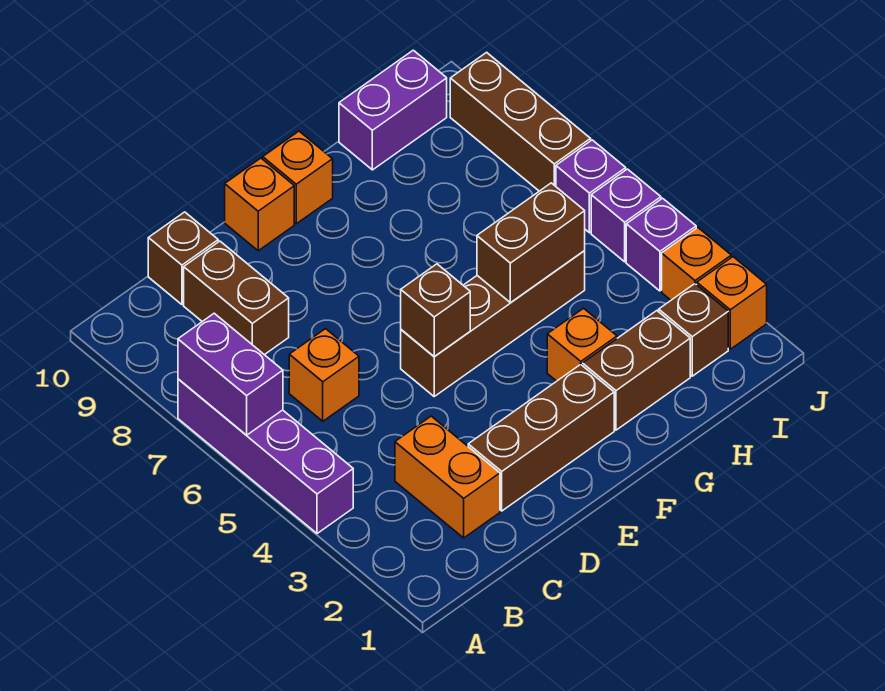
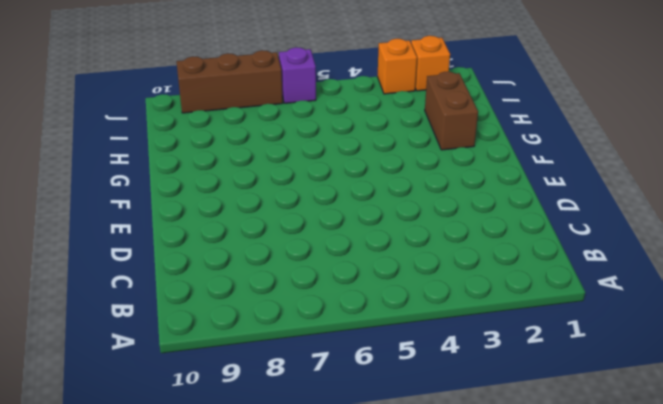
none -> purple 1x4 brick [178,379,353,534]
none -> orange 1x2 brick [395,416,500,538]
none -> orange 1x1 brick [289,329,359,421]

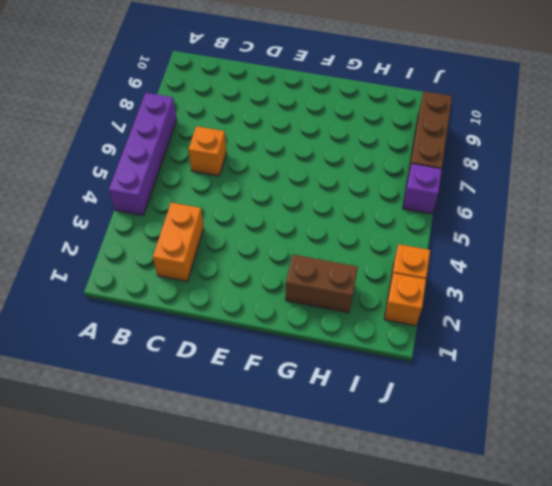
none -> brown 1x2 brick [184,241,289,355]
none -> brown 1x1 brick [148,212,218,305]
none -> brown 1x3 brick [468,364,614,511]

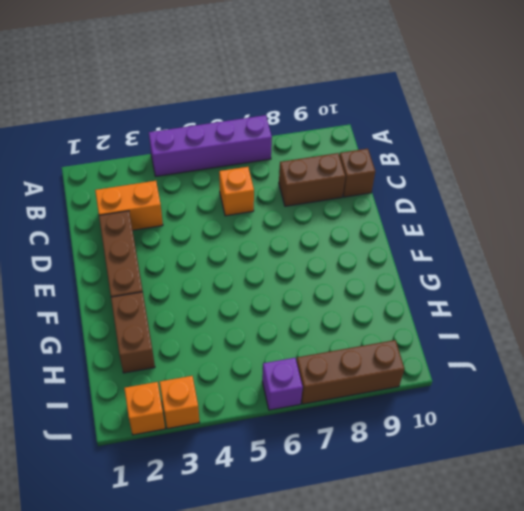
none -> brown 1x4 brick [401,250,585,396]
none -> orange 1x1 brick [225,158,294,251]
none -> orange 1x1 brick [263,131,333,224]

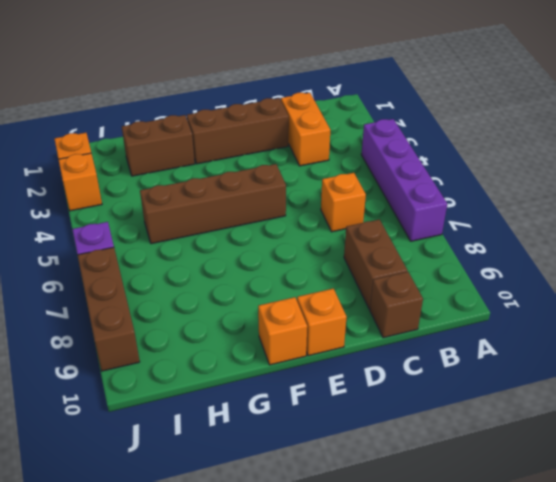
none -> orange 1x1 brick [547,308,617,381]
none -> purple 1x2 brick [339,50,447,170]
none -> brown 1x1 brick [659,284,728,376]

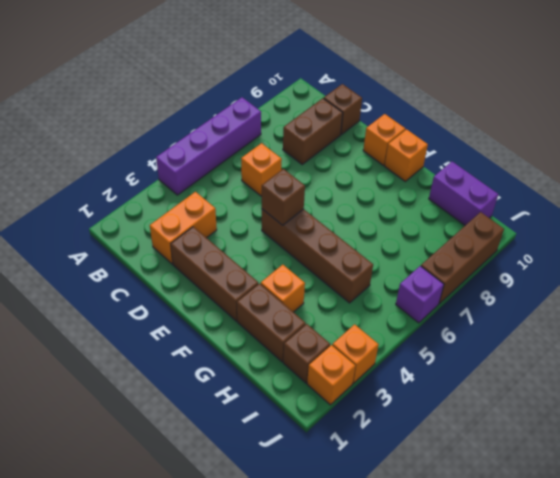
none -> purple 1x1 brick [626,198,696,291]
none -> purple 1x1 brick [591,169,661,262]
none -> purple 1x2 brick [178,313,283,435]

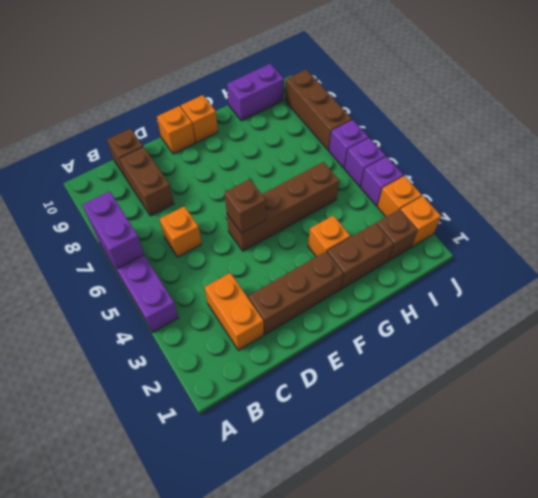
none -> brown 1x2 brick [477,183,585,303]

